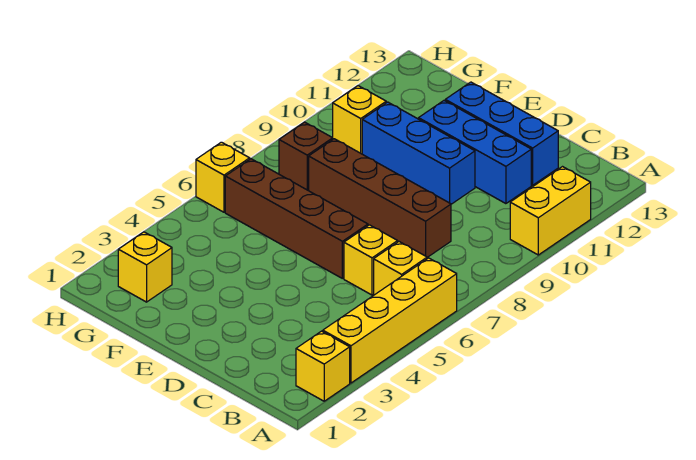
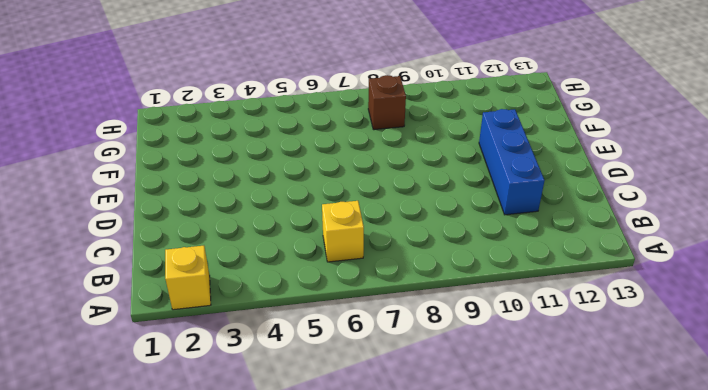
none -> yellow 1x4 brick [323,258,457,383]
none -> yellow 1x2 brick [510,167,591,255]
none -> yellow 1x1 brick [344,225,398,295]

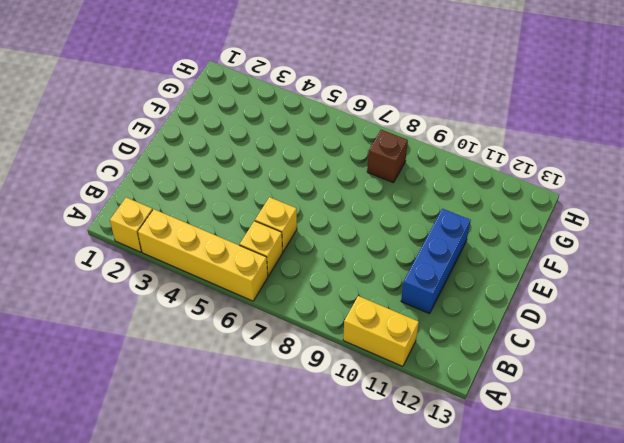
none -> brown 1x4 brick [309,139,451,257]
none -> blue 1x3 brick [445,82,558,185]
none -> brown 1x4 brick [225,159,368,278]

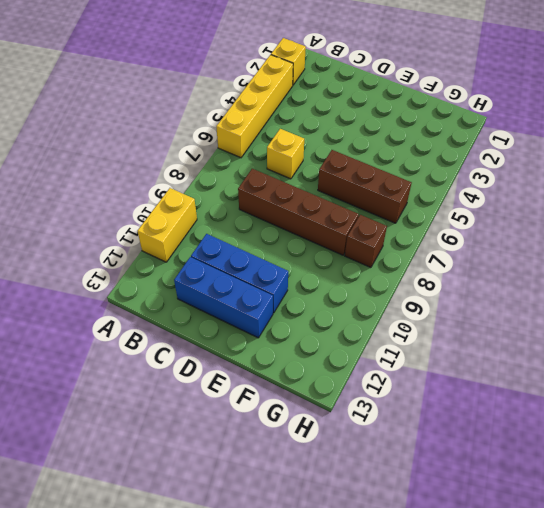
brown 1x3 brick [318,150,412,223] -> brown 1x4 brick [225,159,368,278]
none -> yellow 1x1 brick [374,242,427,295]
none -> blue 1x3 brick [362,102,475,204]
none -> yellow 1x1 brick [118,232,172,302]

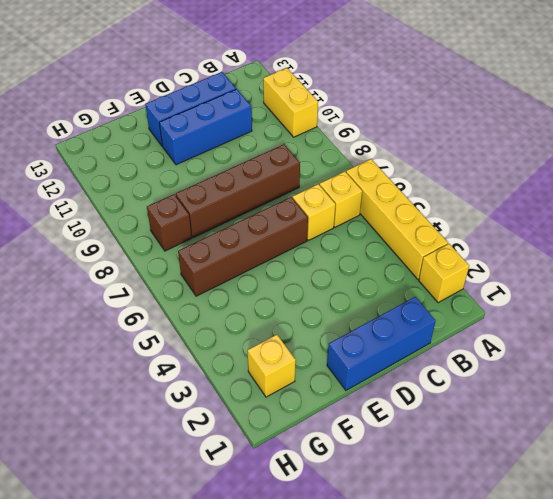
blue 1x3 brick [327,297,436,390] -> blue 1x3 brick moved to [362,102,475,204]
none -> yellow 1x1 brick [333,86,386,154]
none -> yellow 1x1 brick [196,142,250,212]

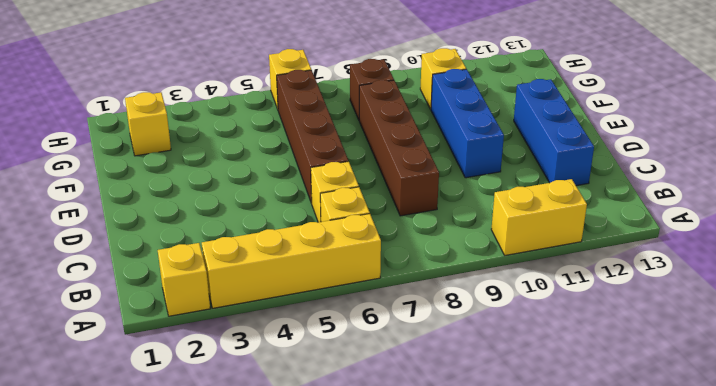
none -> blue 1x3 brick [419,101,531,204]

